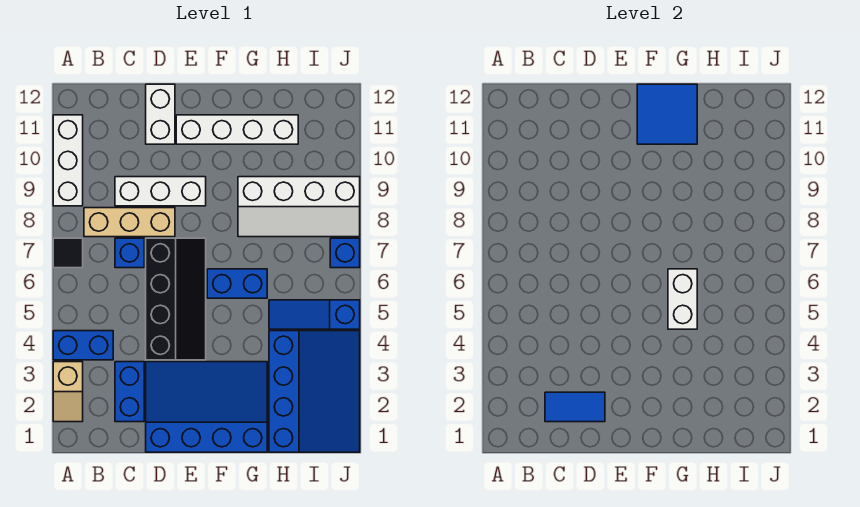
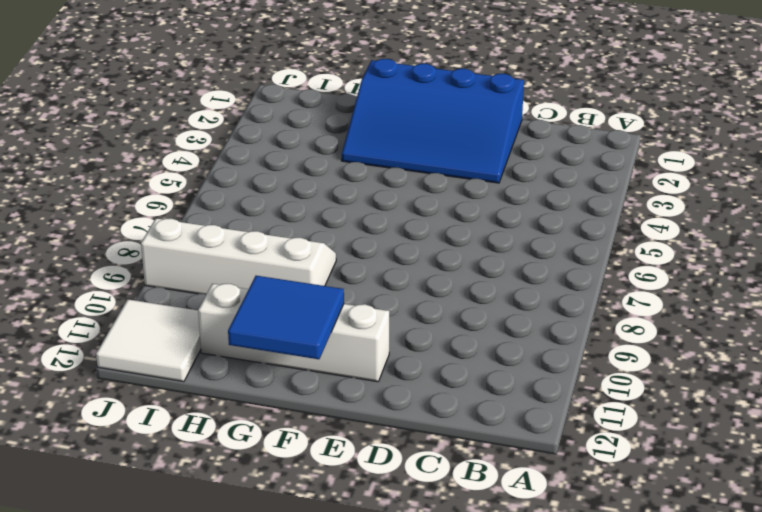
white 2x2 tile [96,299,201,382] -> none
none -> tan 1x2 slope [53,362,83,422]
none -> blue 1x2 brick [53,331,113,360]
none -> black 1x1 tile [53,238,83,268]

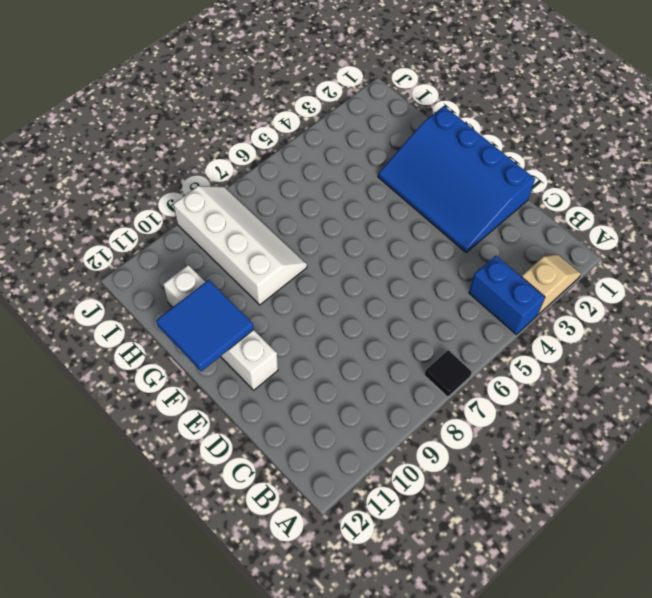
none -> white 1x3 brick [53,115,83,206]
none -> tan 1x3 brick [84,208,175,237]
none -> blue 1x2 brick [115,362,144,422]

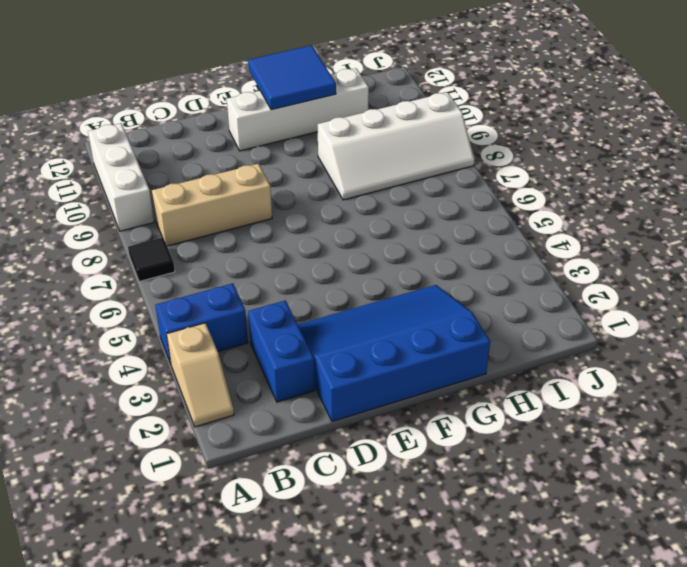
none -> blue 1x1 brick [115,238,144,268]
none -> white 1x3 brick [115,177,206,206]
none -> black 2x4 slope [146,238,206,360]

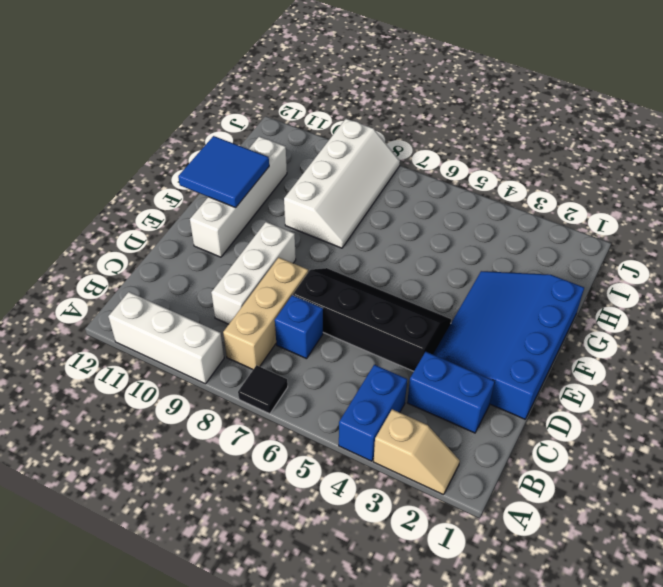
none -> white 1x2 brick [146,84,175,144]
none -> blue 1x2 brick [207,269,267,298]
none -> blue 3x4 slope [269,331,360,452]

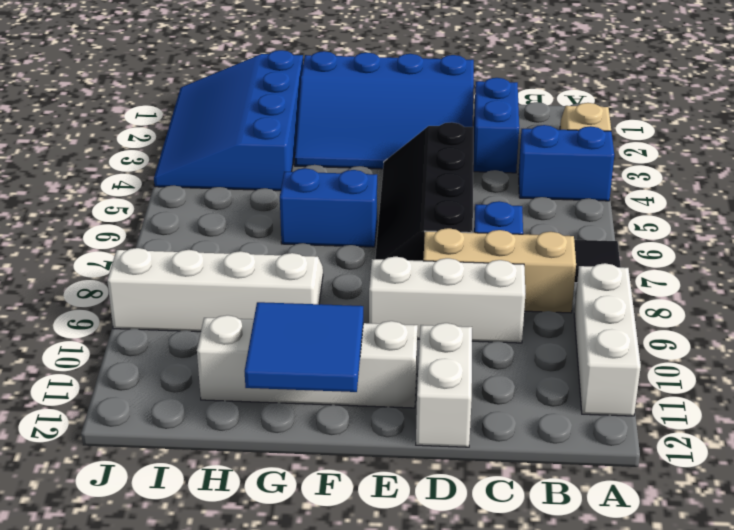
none -> blue 1x3 slope [269,300,360,329]
none -> blue 1x1 brick [330,238,360,268]
none -> blue 1x2 tile [545,392,605,422]

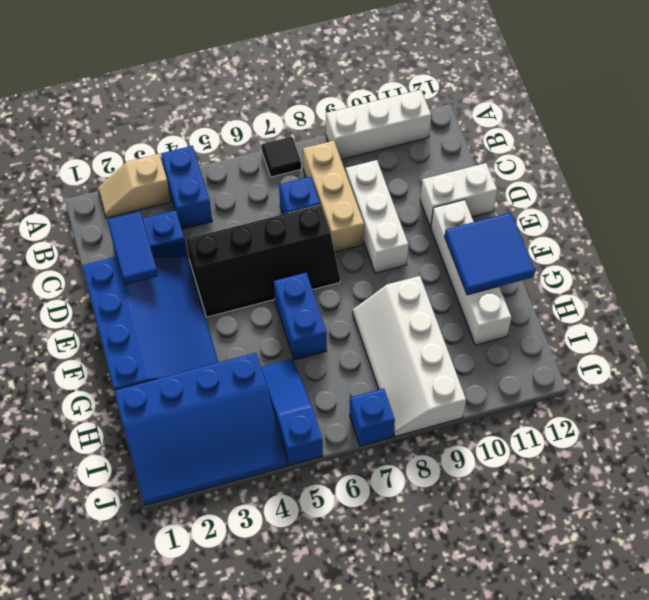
none -> white 1x2 brick [668,269,697,329]

